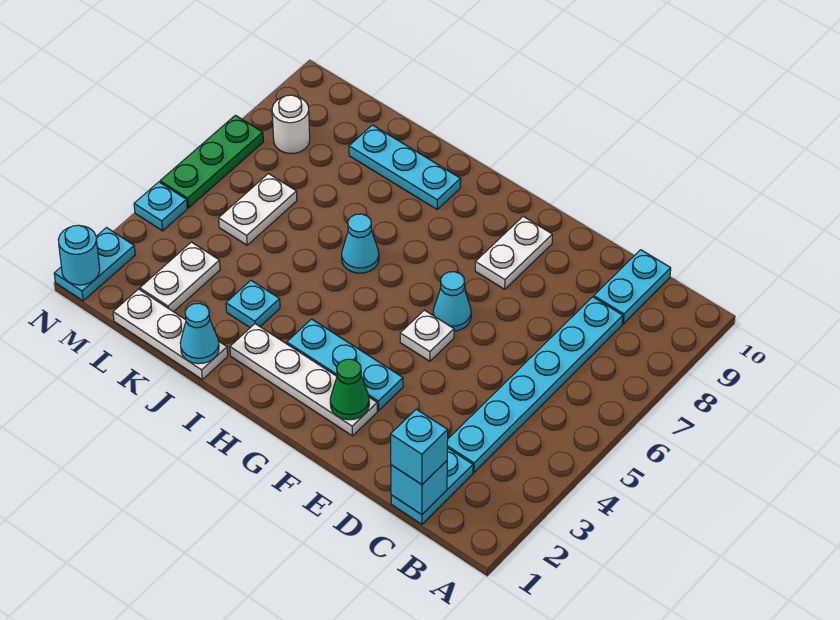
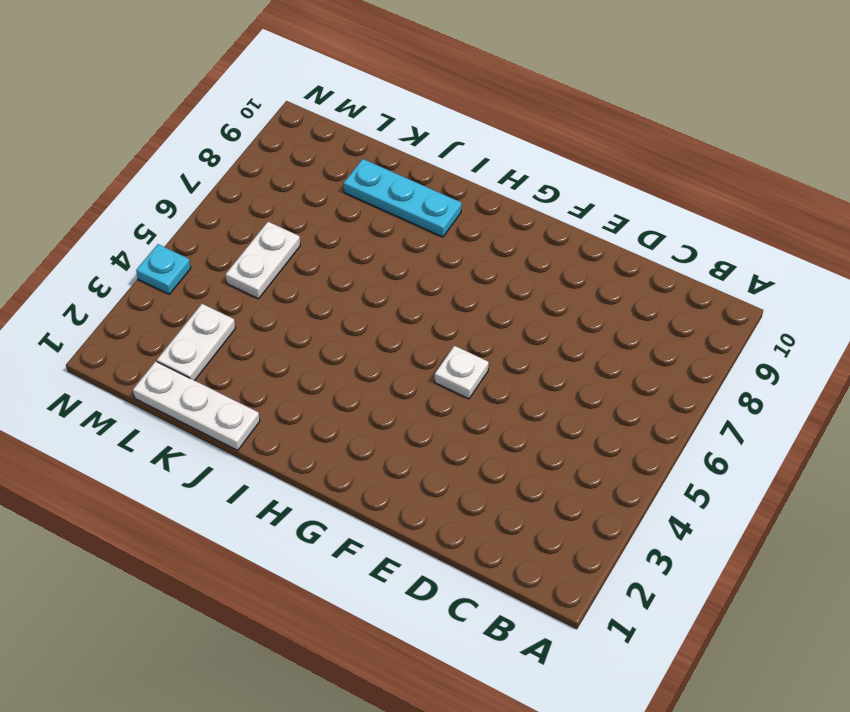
none -> cyan 1x2 plate [391,448,473,524]
none -> cyan 1x6 plate [447,297,623,472]
none -> cyan 1x2 plate [594,250,671,324]

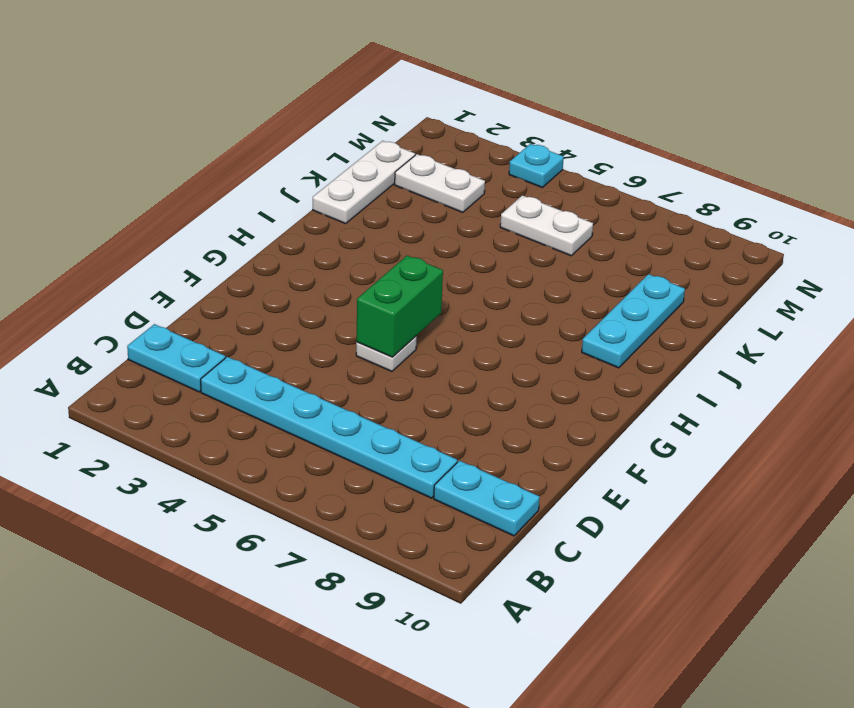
green 1x2 brick [356,256,443,357] -> none
none -> white 1x4 plate [230,324,377,436]
none -> cyan 1x3 plate [287,319,403,411]
none -> cyan 1x1 cone [433,272,471,331]

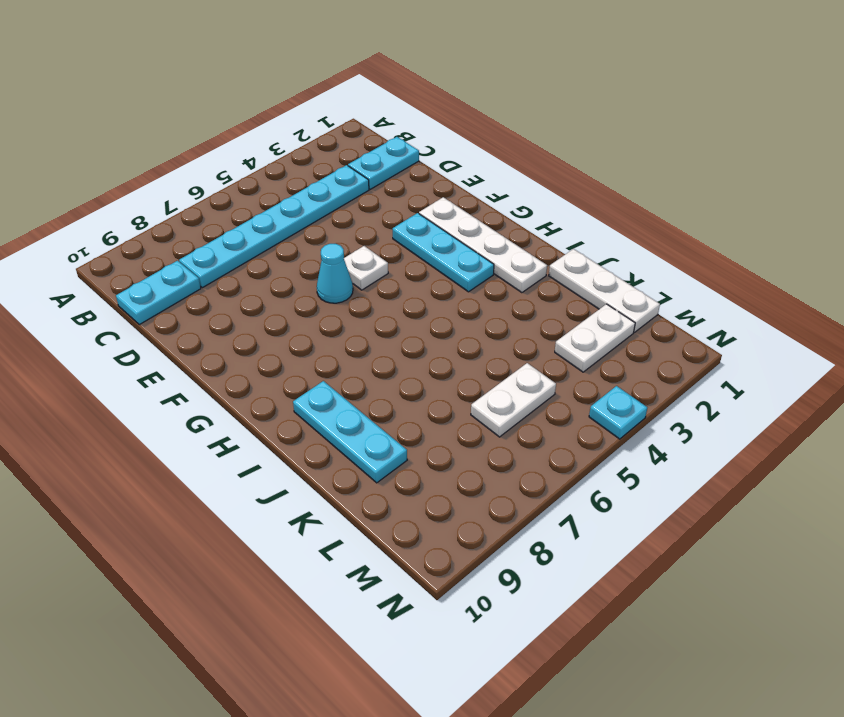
none -> white 1x2 plate [475,216,553,289]
none -> cyan 1x1 cone [342,214,379,273]
none -> cyan 1x1 plate [226,281,280,328]

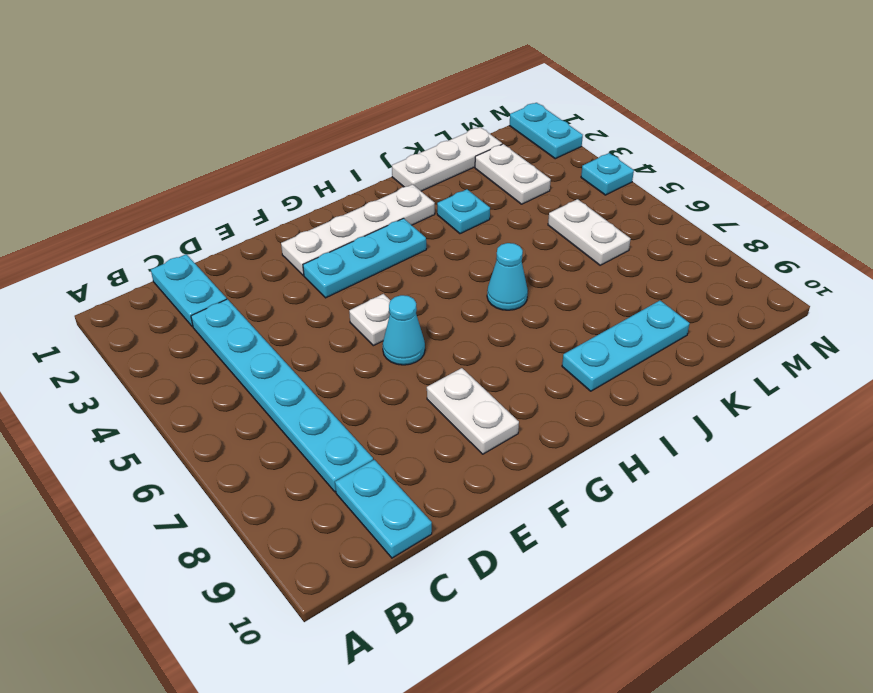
none -> white 1x1 round brick [272,95,310,154]
none -> green 1x3 plate [160,115,263,208]
none -> cyan 1x1 brick [391,461,447,515]

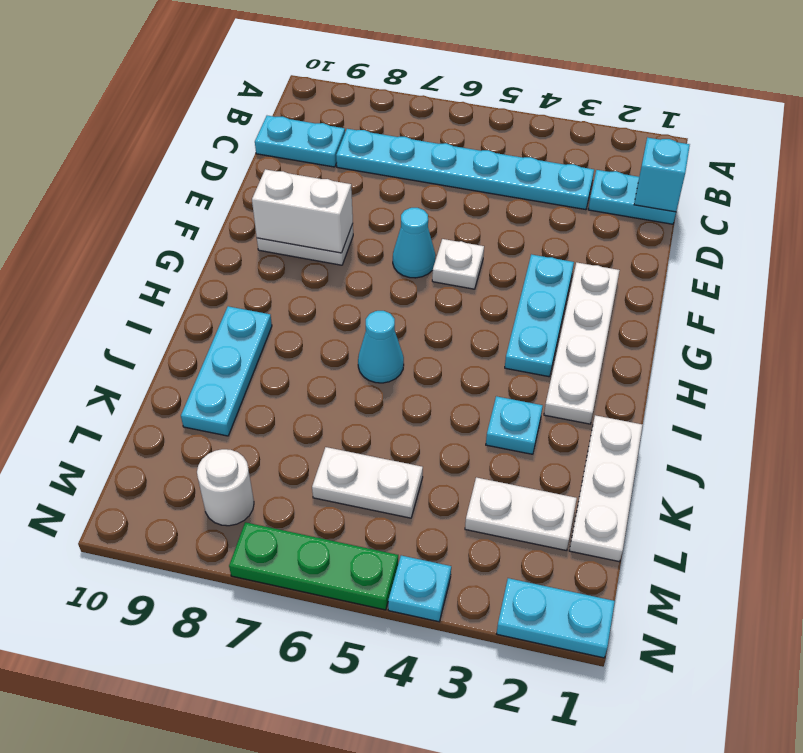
white 1x2 brick [252,169,353,253] -> none
none -> green 1x1 cone [330,359,369,420]
none -> cyan 1x1 cone [180,303,219,364]
none -> cyan 1x1 round brick [58,225,100,285]

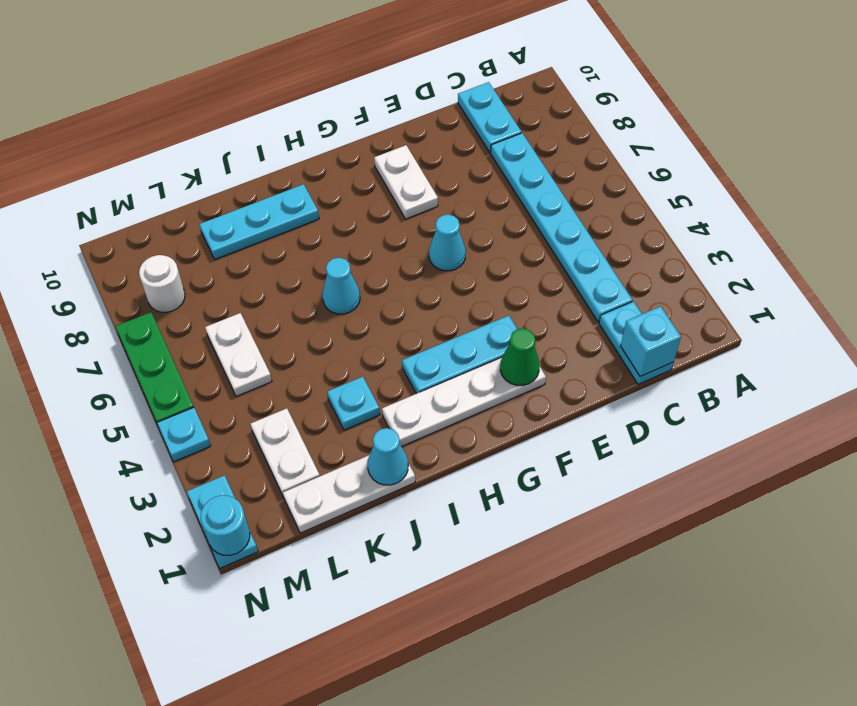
none -> white 1x1 plate [400,310,454,361]
none -> cyan 1x1 brick [391,409,448,485]

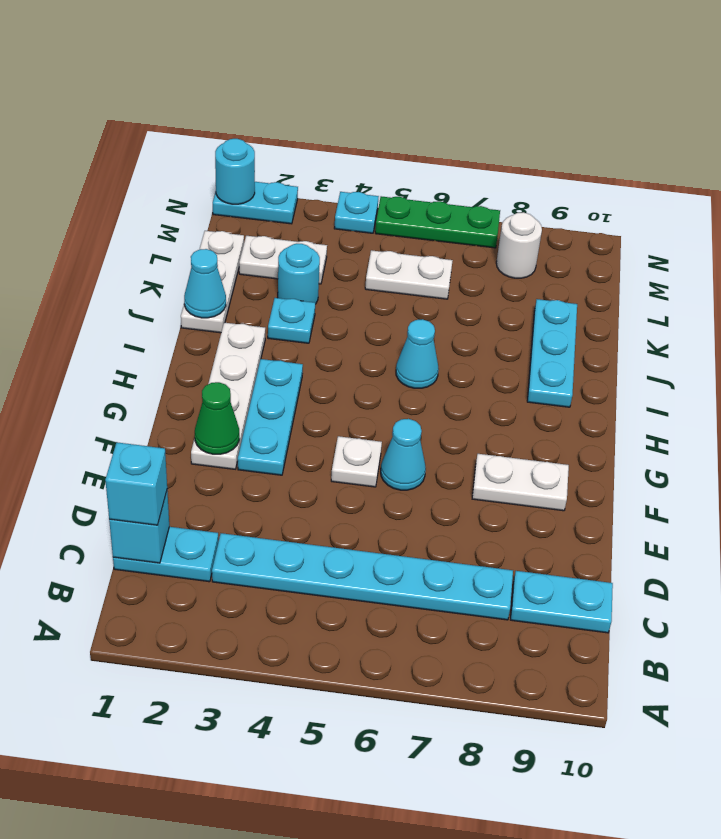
cyan 1x1 round brick [278,244,320,304] -> none

